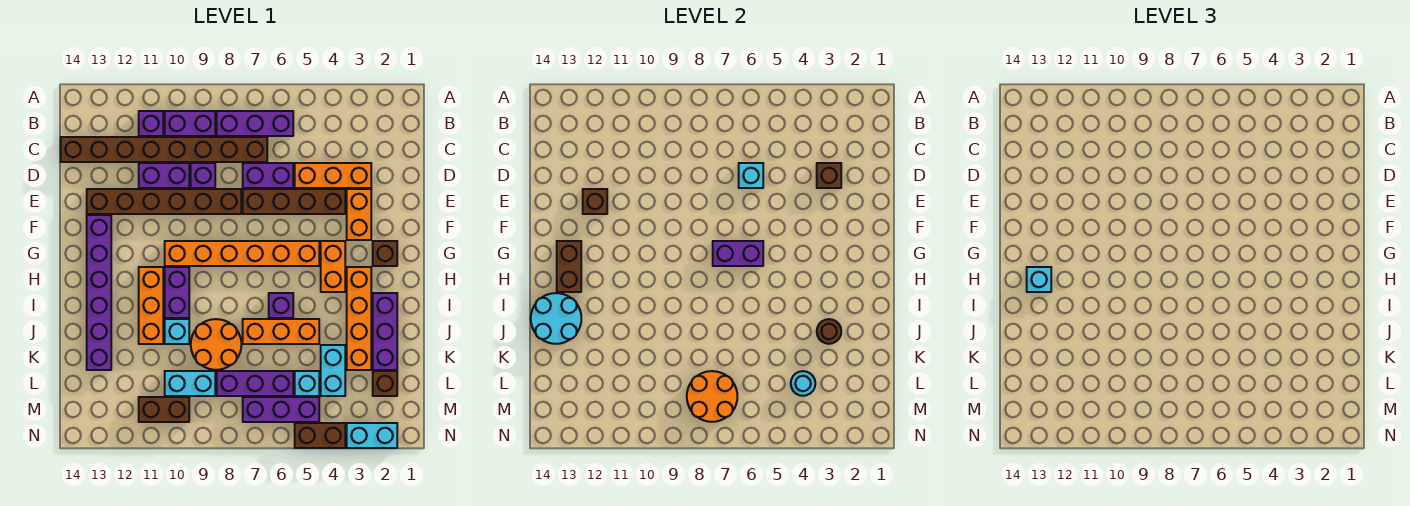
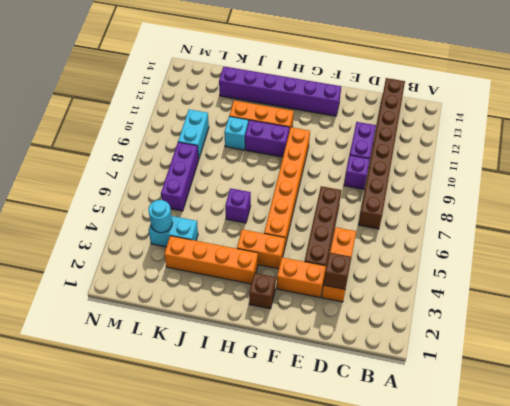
none -> purple 1x3 brick [217,111,293,136]
none -> purple 1x2 brick [165,111,215,136]
none -> purple 1x1 brick [139,111,163,136]
none -> purple 1x2 brick [243,163,293,188]

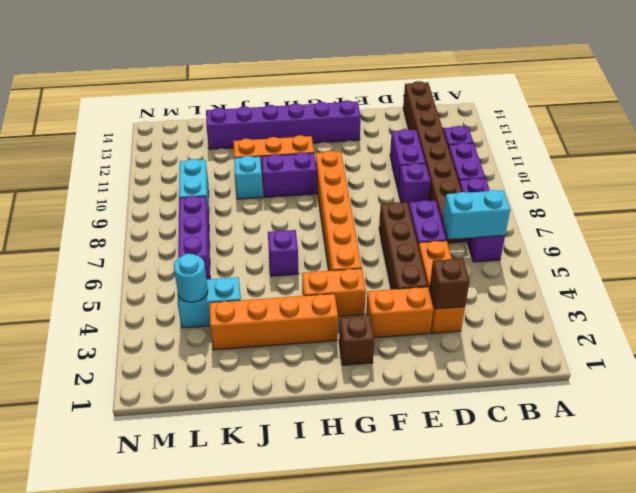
cyan 1x2 brick [443,190,510,239] -> cyan 1x2 brick turned to [347,423,397,448]
none -> brown 1x6 brick [87,189,241,214]
none -> purple 1x3 brick [373,293,397,370]
none -> orange 1x3 brick [243,319,319,344]
none -> orange 2x2 round brick [191,319,241,370]

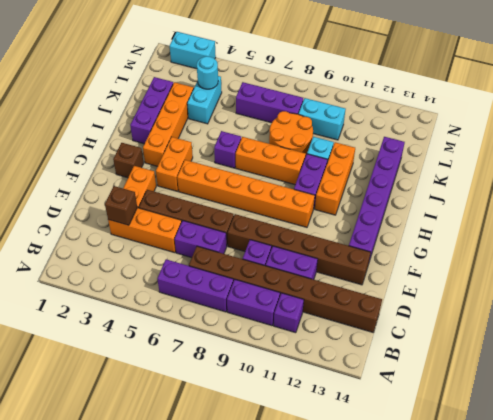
orange 1x3 brick [236,137,306,185] -> orange 1x3 brick moved to [243,319,319,344]
none -> brown 1x1 brick [373,371,397,396]
none -> cyan 1x1 brick [295,371,319,396]
none -> purple 1x3 brick [243,397,319,422]
none -> brown 1x2 brick [139,397,189,422]

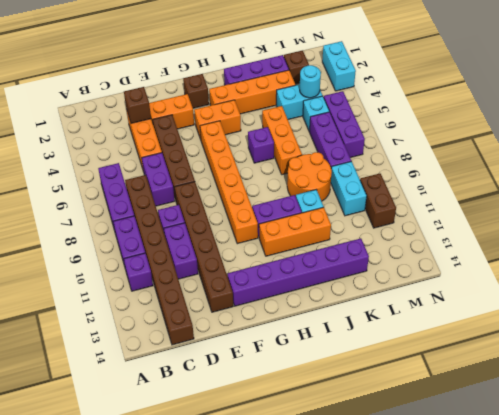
none -> brown 1x2 brick [295,423,345,448]
none -> cyan 1x1 brick [739,163,763,188]
none -> brown 1x1 brick [583,189,607,214]
none -> purple 1x2 brick [713,241,763,266]

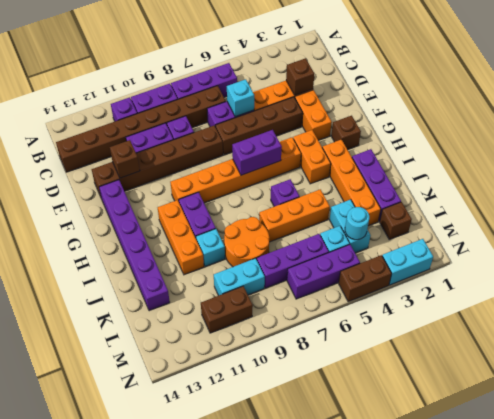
none -> brown 1x2 brick [557,241,581,292]
none -> cyan 2x2 round brick [531,293,581,344]
none -> brown 1x1 round brick [817,319,841,344]
none -> orange 2x2 round brick [687,371,737,422]

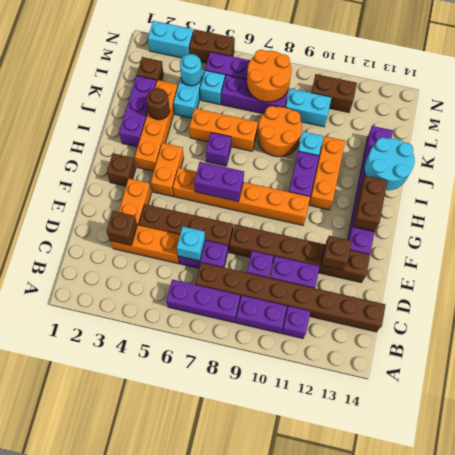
none -> cyan 1x1 brick [1027,267,1051,292]

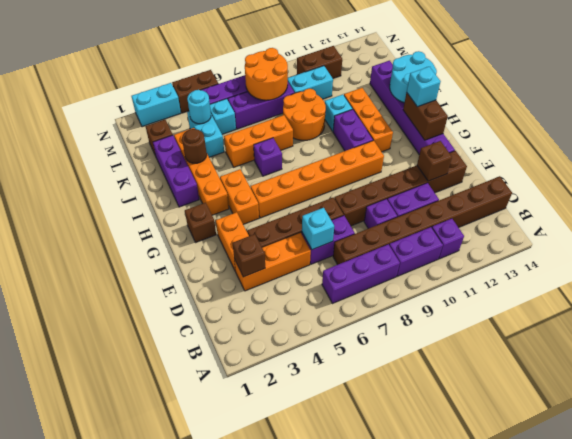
none -> purple 1x2 brick [713,241,763,266]

